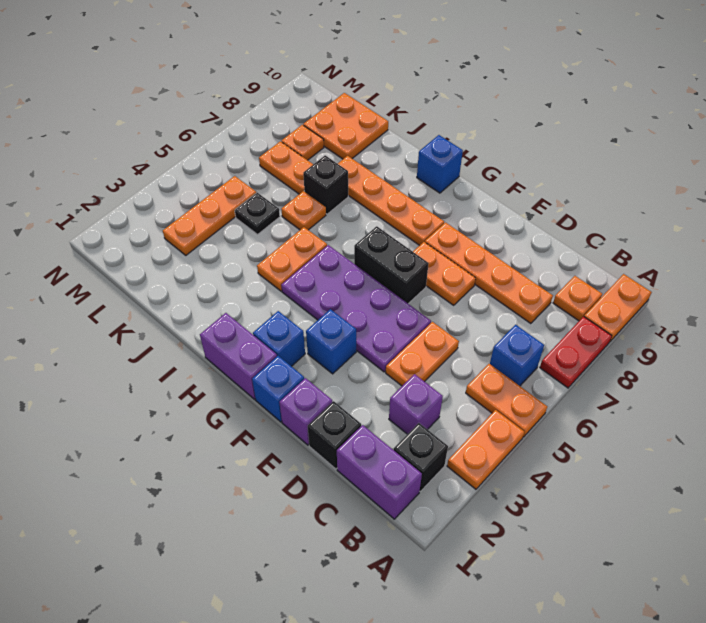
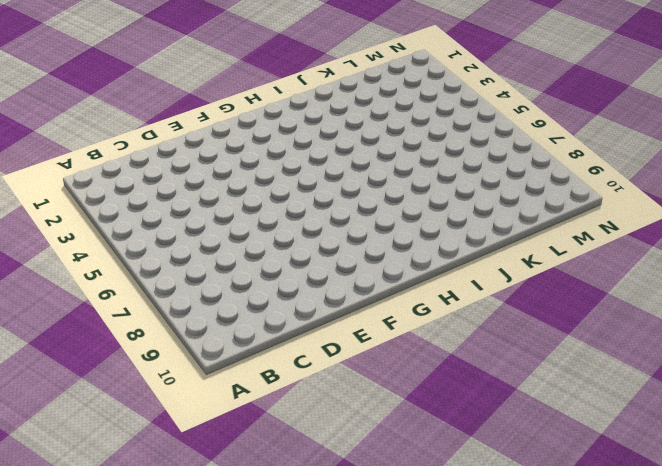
none -> orange 1x2 plate [447,410,524,489]
none -> orange 1x2 plate [466,364,547,437]
none -> red 1x2 plate [540,317,612,388]
none -> orange 1x2 plate [584,274,652,342]

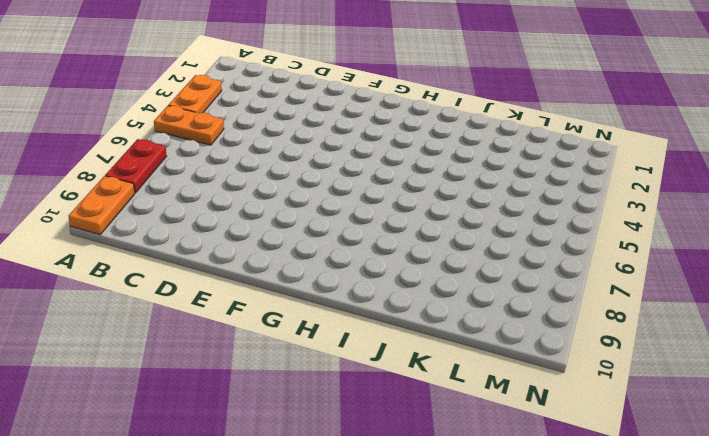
none -> purple 1x2 brick [337,425,422,519]
none -> black 1x1 brick [394,423,448,491]
none -> blue 1x1 brick [490,325,544,386]
none -> orange 1x1 plate [553,276,602,321]

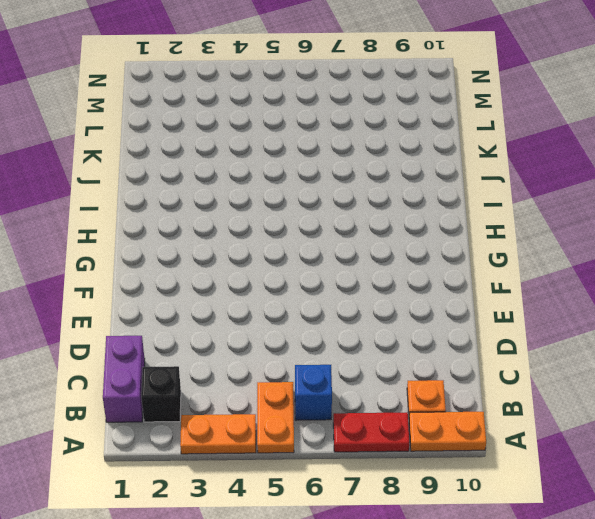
none -> purple 1x1 brick [389,374,443,434]
none -> orange 1x4 plate [425,223,553,324]
none -> black 1x1 brick [308,401,361,469]
none -> orange 1x2 plate [386,322,459,386]

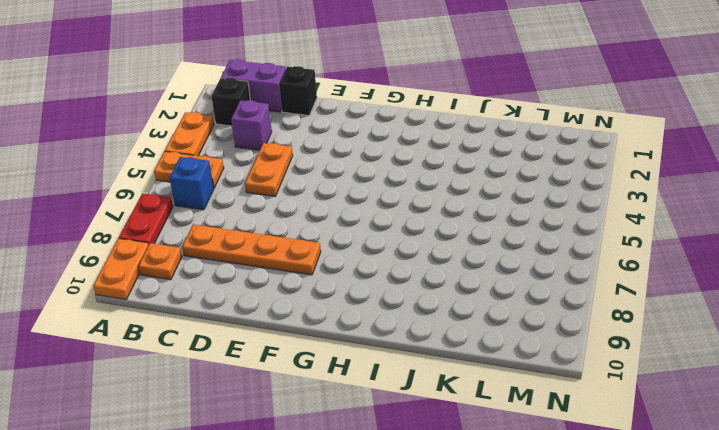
none -> purple 1x1 brick [279,378,332,445]
none -> purple 2x4 plate [281,245,431,372]
none -> orange 1x2 plate [413,242,476,305]
none -> blue 1x1 brick [252,356,304,422]

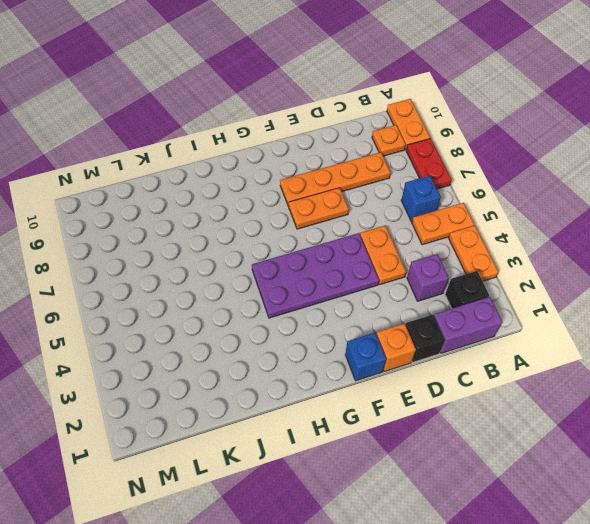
orange 1x1 brick [376,323,416,372] -> purple 1x1 brick [279,378,332,445]
none -> blue 1x1 brick [306,309,356,374]
none -> black 1x2 brick [354,226,429,304]
none -> purple 1x2 brick [200,313,277,399]
none -> blue 1x1 brick [253,311,305,366]

